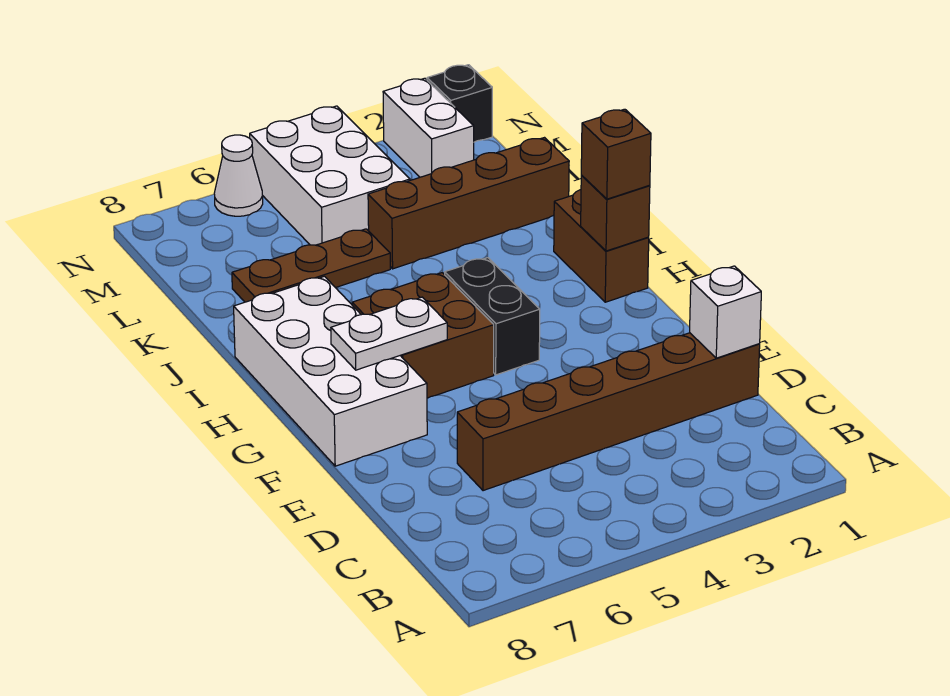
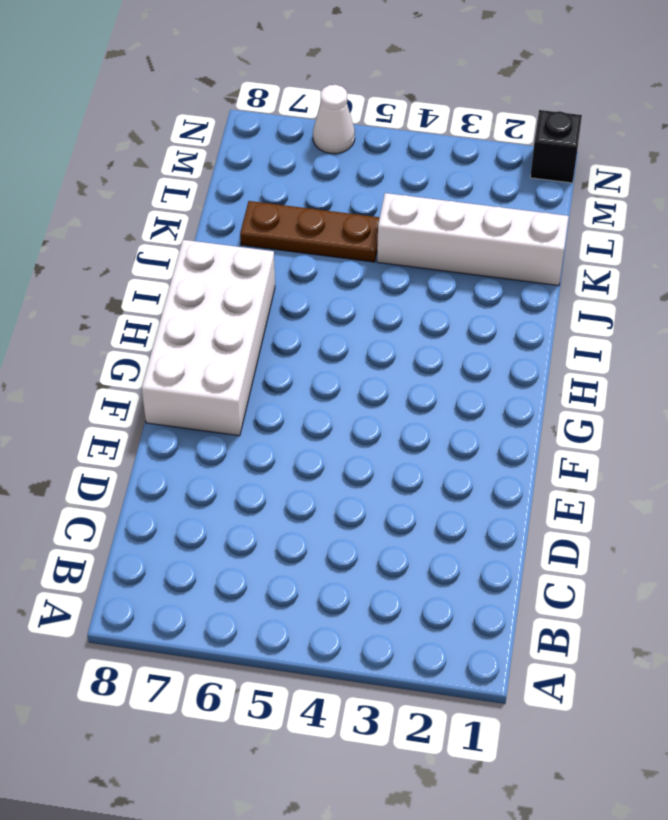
white 1x4 brick [377,193,569,286] -> brown 1x4 brick [368,138,569,269]
none -> brown 1x6 brick [457,333,760,491]
none -> black 1x2 brick [445,258,540,375]
none -> brown 2x2 brick [352,273,494,398]

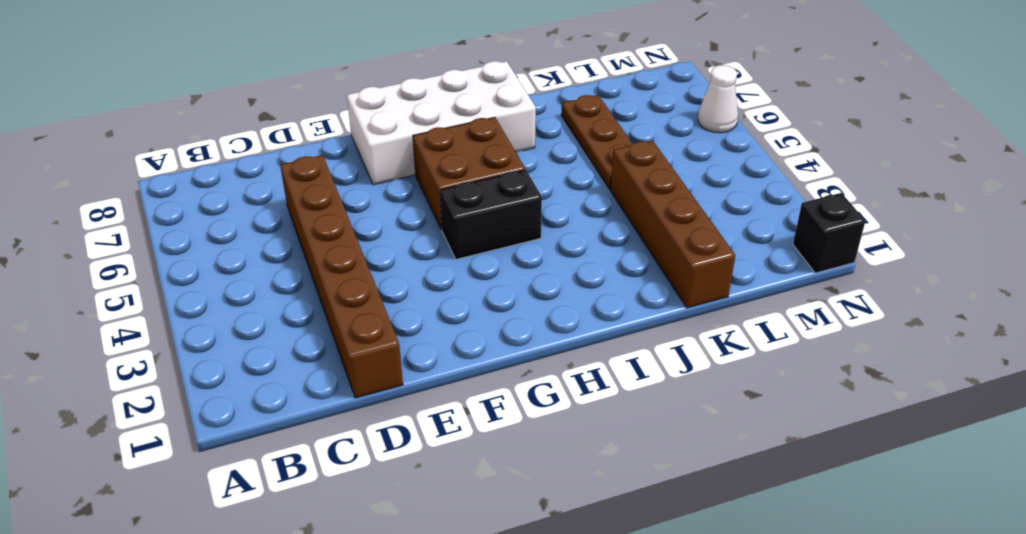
none -> brown 1x2 brick [554,190,649,302]
none -> white 2x3 brick [250,106,410,245]
none -> white 1x2 brick [383,78,474,177]

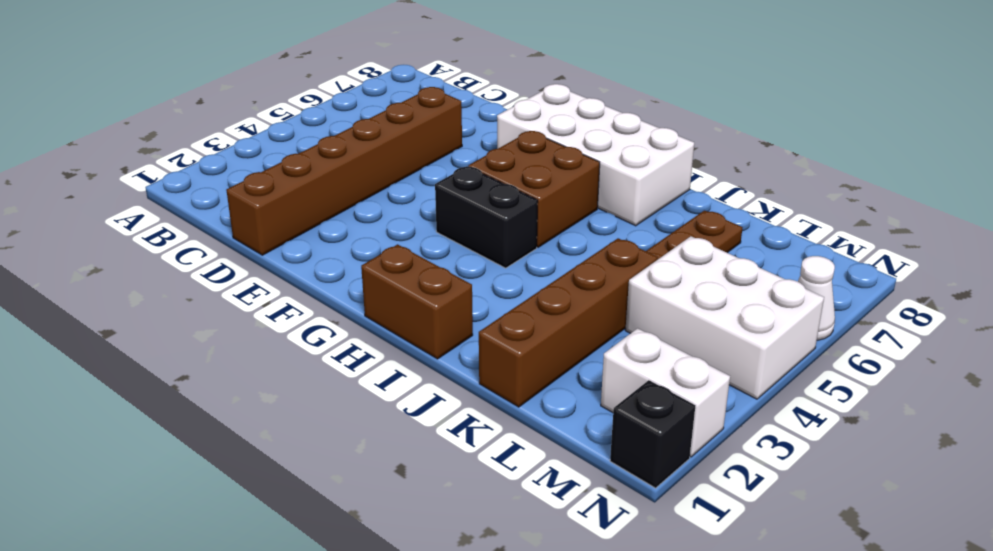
none -> white 1x1 brick [690,266,761,358]
none -> white 1x2 plate [331,297,447,370]
none -> brown 1x1 brick [581,176,650,251]

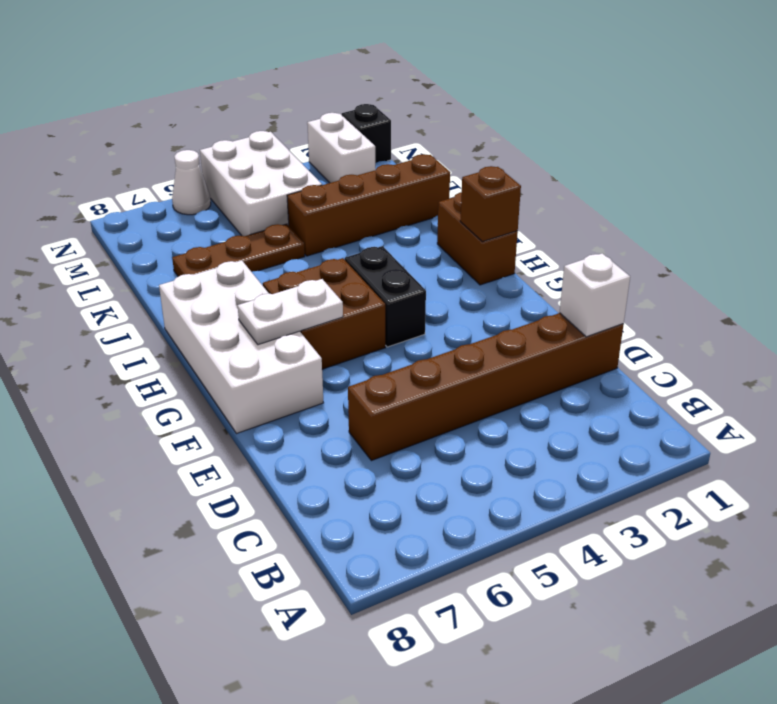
none -> brown 1x1 brick [581,109,651,199]

